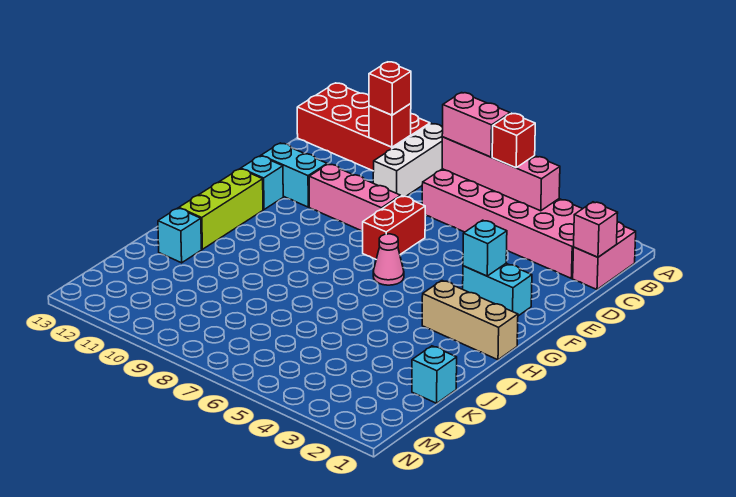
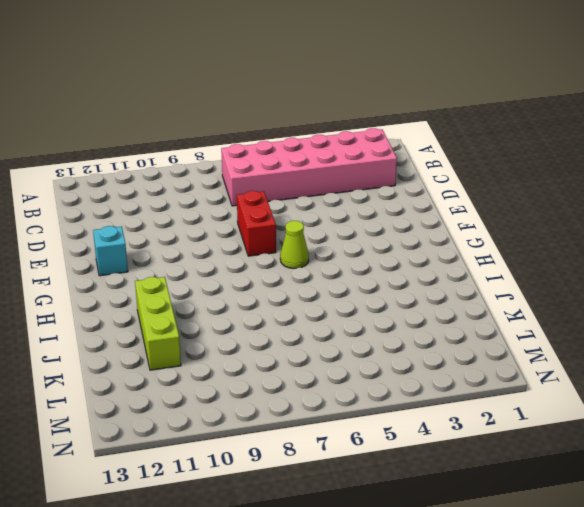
lime 1x1 cone [280,221,309,269] -> pink 1x1 cone [373,234,404,285]
lime 1x3 brick [135,277,181,370] -> lime 1x3 brick moved to [179,169,263,249]
none -> white 1x3 brick [373,123,443,197]
none -> red 2x4 brick [297,83,430,171]
none -> pink 1x2 brick [573,222,636,290]

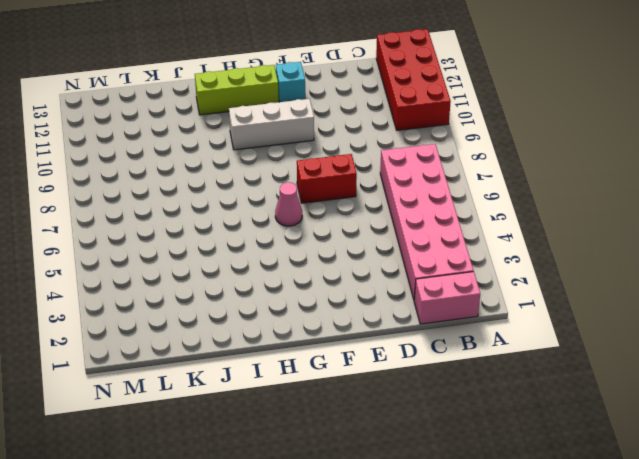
white 1x3 brick [229,99,314,150] -> white 1x3 brick moved to [373,123,443,197]
none -> pink 1x3 brick [309,164,401,231]
none -> cyan 1x2 brick [261,143,327,207]
none -> cyan 1x2 brick [463,264,532,316]

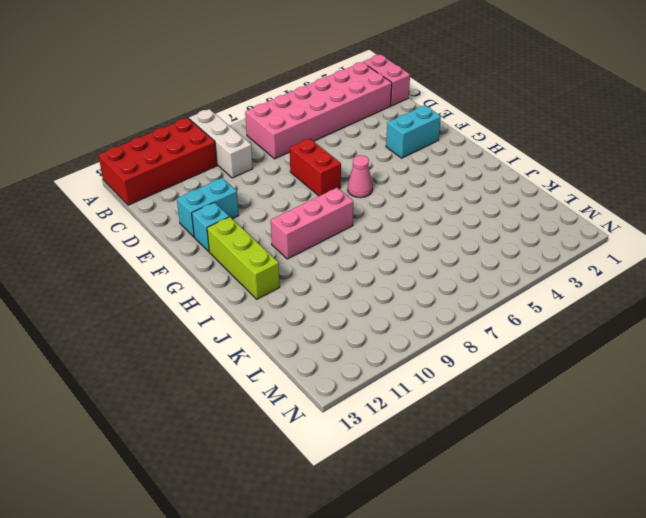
pink 1x3 brick [271,188,353,259] -> pink 1x3 brick moved to [309,164,401,231]
none -> tan 1x3 brick [422,281,518,360]
none -> cyan 1x1 brick [158,208,202,263]
none -> cyan 1x1 brick [412,346,457,403]

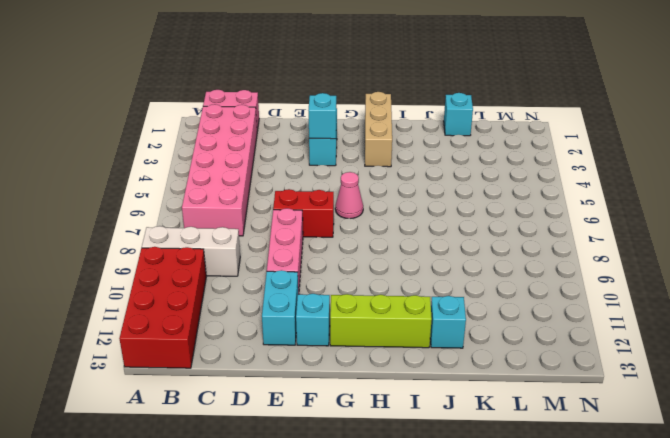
none -> pink 1x4 brick [442,137,560,211]
none -> red 1x1 brick [369,104,411,147]
none -> pink 1x1 brick [574,202,618,257]

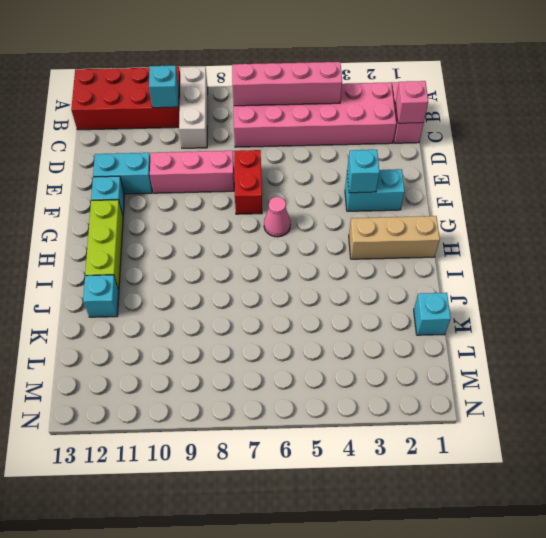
cyan 1x1 brick [149,66,179,108] -> red 1x1 brick [369,104,411,147]
none -> red 1x1 brick [492,113,535,168]
none -> pink 1x2 brick [442,93,510,157]
none -> red 1x1 brick [369,62,411,115]

